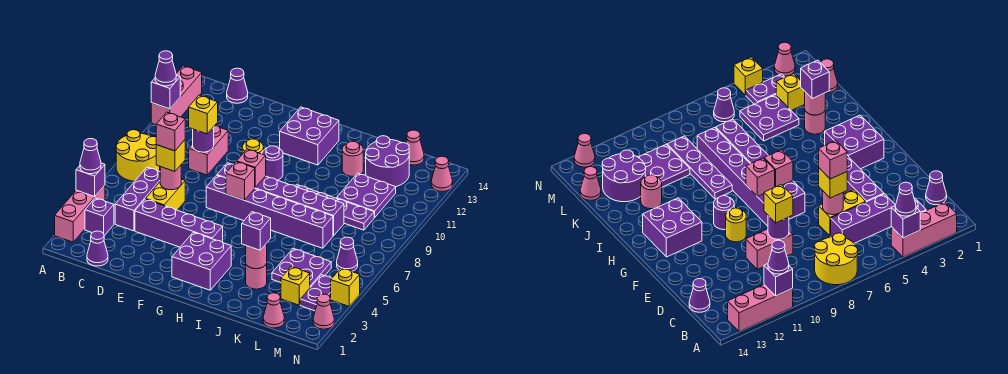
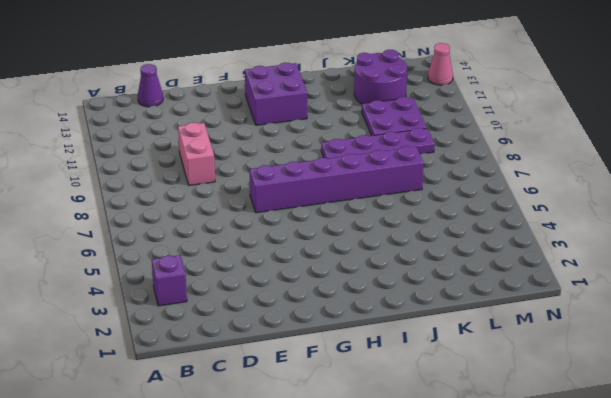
none -> pink 1x3 brick [55,185,105,242]
none -> yellow 2x2 round brick [116,130,160,181]
none -> pink 1x3 brick [151,66,202,125]
none -> purple 1x1 cone [87,231,108,266]

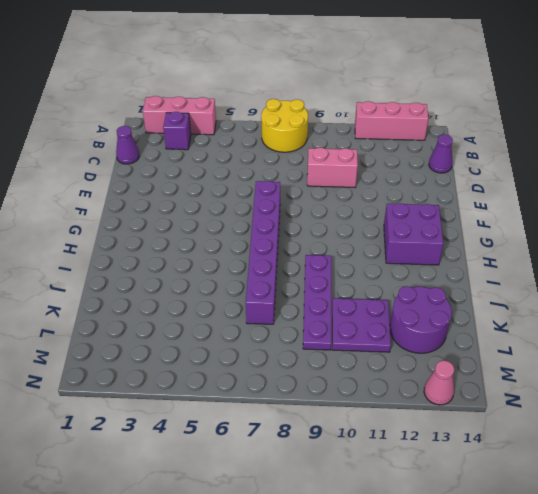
none -> purple 1x3 brick [115,167,160,231]
none -> purple 1x4 brick [135,199,223,247]
none -> yellow 1x2 brick [146,179,185,210]
none -> purple 1x6 brick [217,163,344,236]

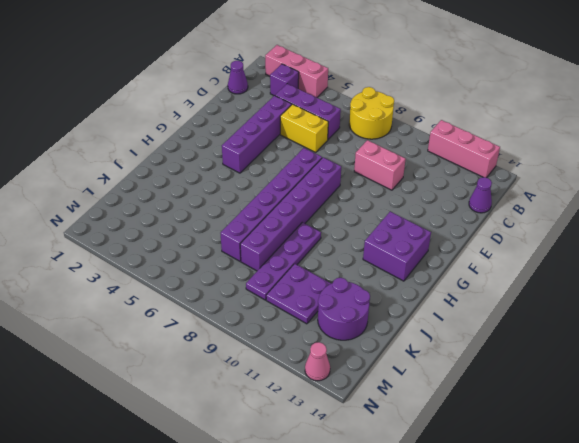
none -> yellow 1x1 round brick [242,139,264,154]
none -> purple 2x2 brick [172,232,231,290]
none -> purple 1x1 round brick [262,146,283,180]
none -> pink 1x1 round brick [246,264,267,289]

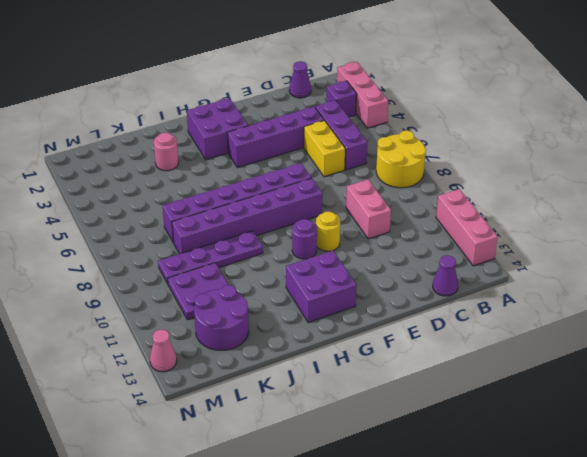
none -> pink 1x1 round brick [342,141,363,176]
none -> purple 2x2 plate [272,249,331,287]
none -> pink 1x1 cone [263,293,284,328]
none -> yellow 1x1 brick [281,267,310,305]

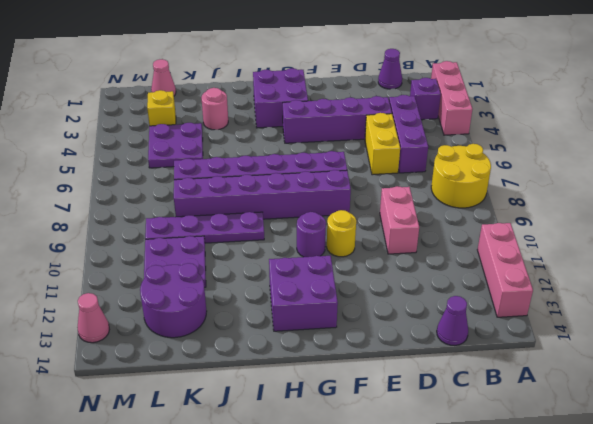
none -> pink 1x1 round brick [342,141,363,176]
none -> pink 1x1 cone [406,130,424,165]
none -> purple 1x2 plate [300,275,332,311]
none -> purple 1x1 cone [337,237,358,271]

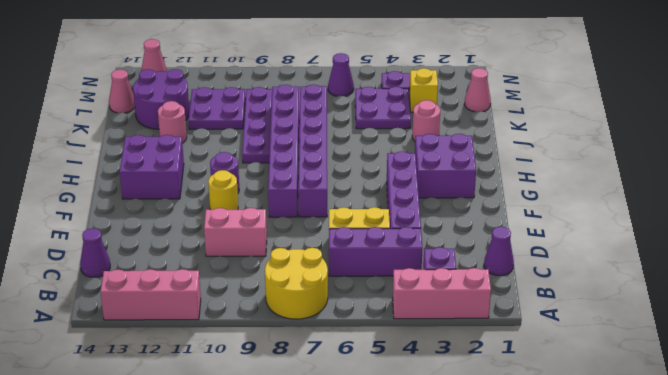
none -> pink 1x1 cone [313,294,334,329]
none -> yellow 1x1 brick [331,268,360,306]
none -> purple 1x1 brick [76,163,105,197]
none -> purple 1x1 brick [151,75,180,109]

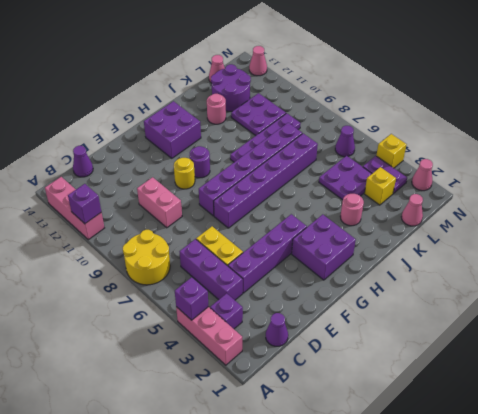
none -> pink 1x1 round brick [160,165,181,190]
none -> purple 1x1 round brick [193,127,214,152]
none -> pink 1x1 brick [226,161,255,200]
none -> pink 1x1 brick [237,149,266,187]

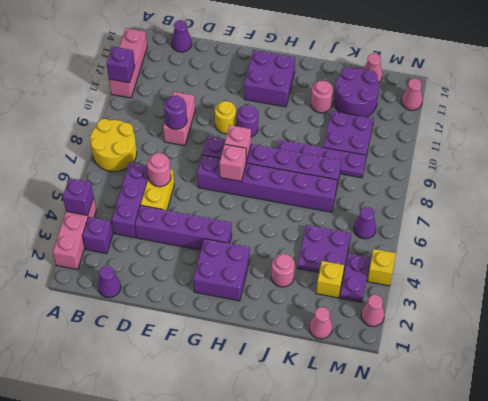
none -> pink 1x1 round brick [246,243,267,269]
none -> purple 1x1 cone [80,139,101,174]
none -> purple 1x1 cone [155,51,176,86]
none -> yellow 1x1 brick [156,140,185,171]

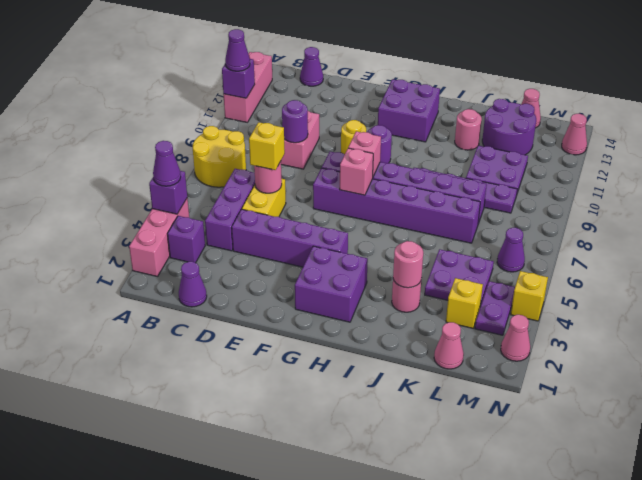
none -> yellow 1x1 brick [189,95,218,134]
none -> purple 1x1 brick [242,212,271,250]
none -> pink 1x1 brick [156,112,185,151]

